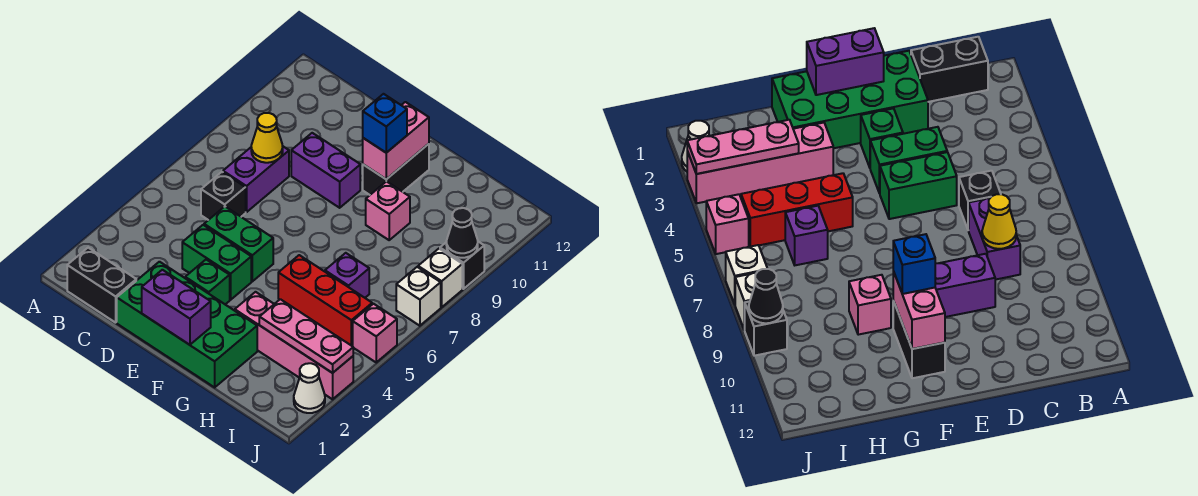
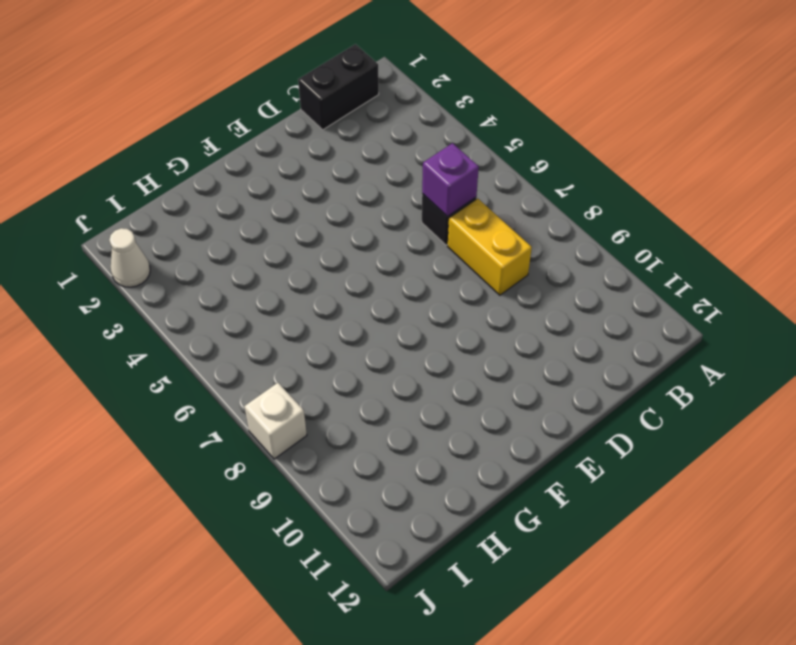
purple 1x1 brick [422,143,479,217] -> purple 1x1 brick moved to [325,253,369,298]
yellow 1x2 brick [448,198,532,295] -> purple 1x2 brick [223,147,289,212]
none -> green 2x4 brick [117,262,257,387]
none -> green 1x2 brick [182,225,251,300]
none -> green 1x2 brick [204,207,273,281]

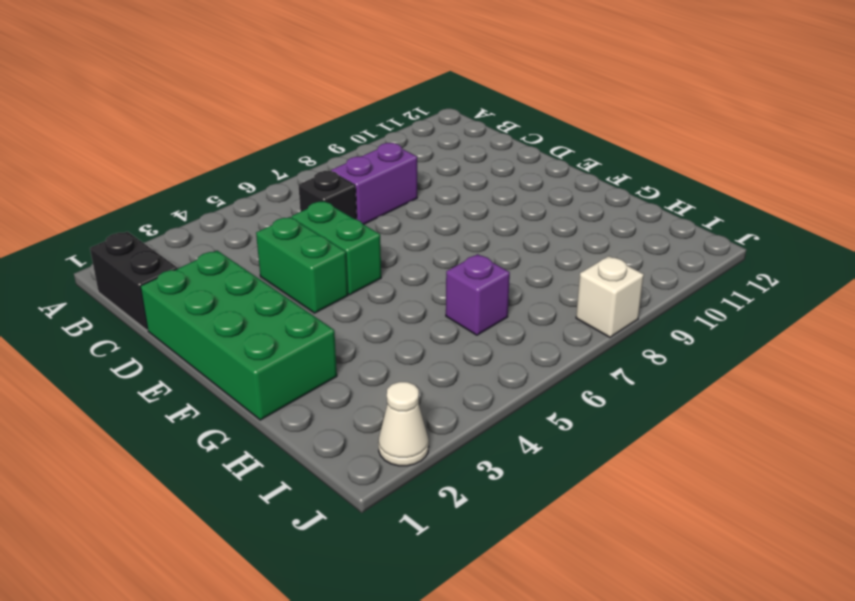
none -> purple 1x2 brick [291,133,360,208]
none -> green 1x1 brick [185,260,230,304]
none -> black 1x2 brick [363,144,429,195]

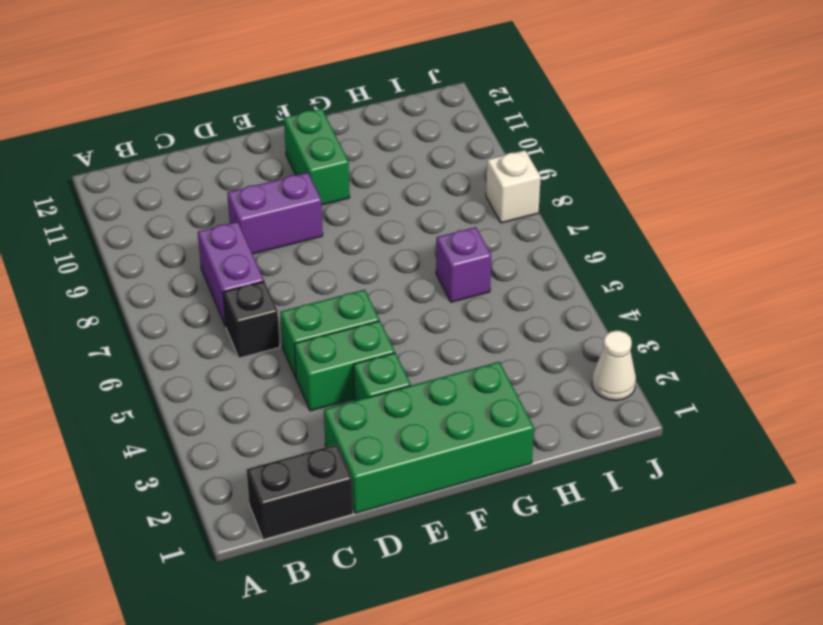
green 1x2 brick [284,109,350,205] -> black 1x2 brick [363,144,429,195]
none -> pink 1x4 brick [235,292,353,399]
none -> red 1x3 brick [278,255,372,346]
none -> pink 1x1 brick [366,181,410,240]

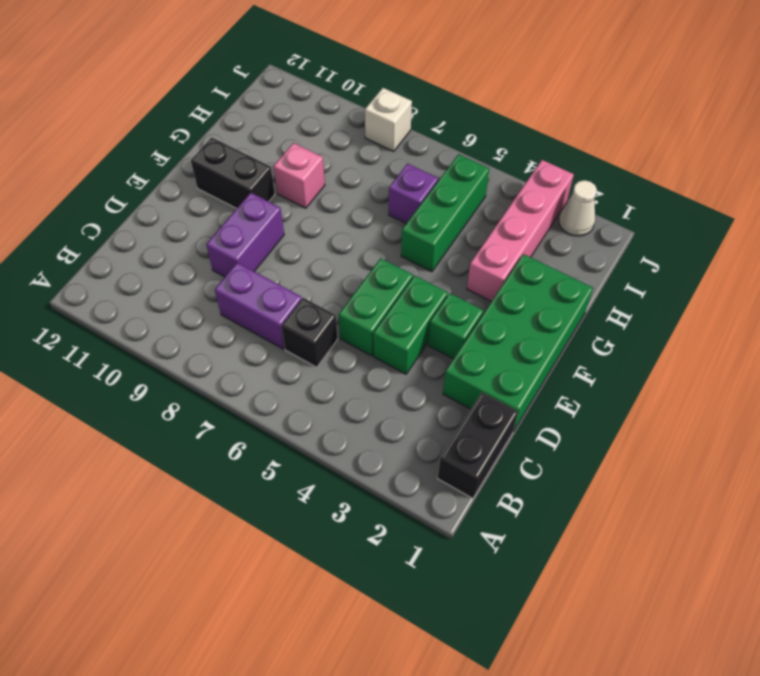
green 1x3 brick [401,154,489,272] -> red 1x3 brick [278,255,372,346]
none -> pink 1x1 brick [353,304,397,362]
none -> white 1x1 brick [396,267,441,326]
none -> black 1x1 brick [440,242,484,289]

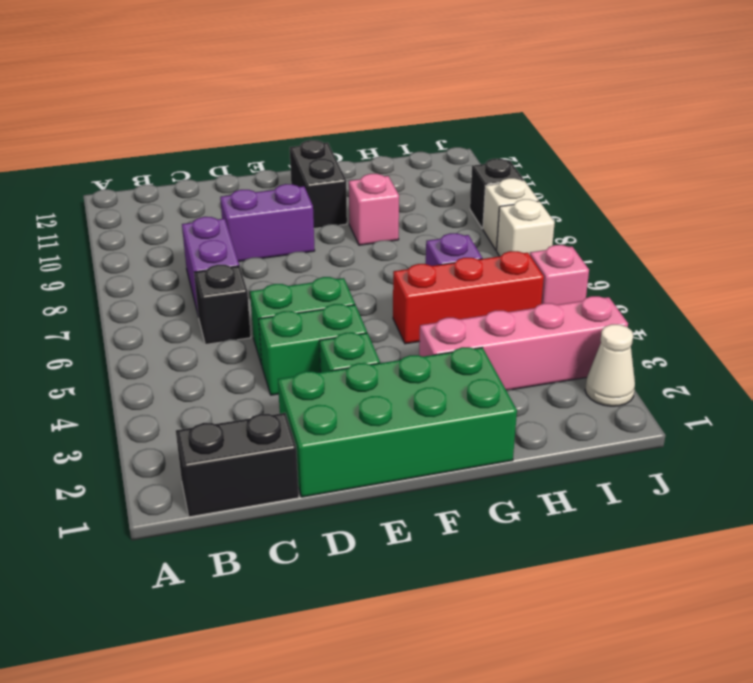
none -> yellow 1x1 cone [251,113,283,163]
none -> purple 1x2 brick [142,270,211,345]
none -> pink 1x2 brick [363,102,429,179]

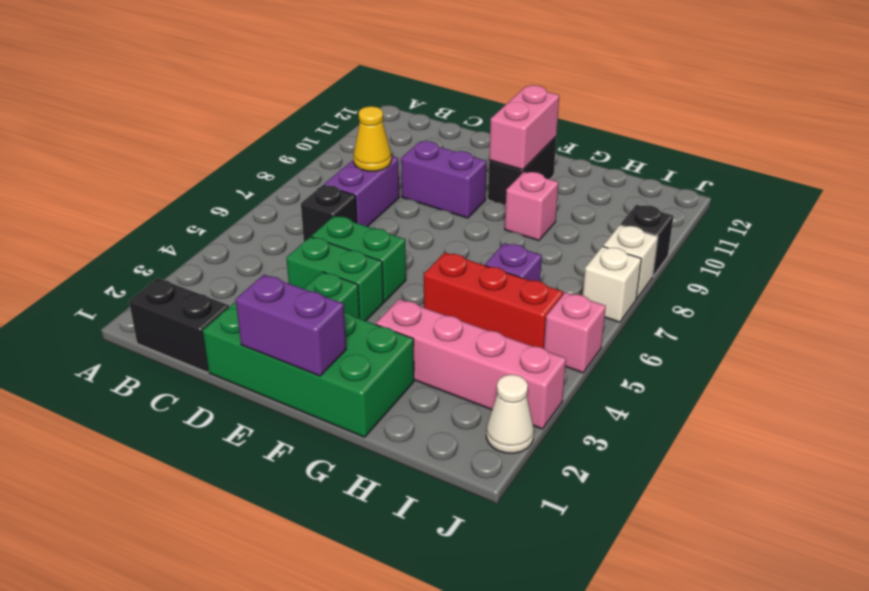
none -> pink 1x3 plate [259,299,353,373]
none -> black 1x1 cone [446,208,478,258]
none -> blue 1x1 brick [363,94,407,153]

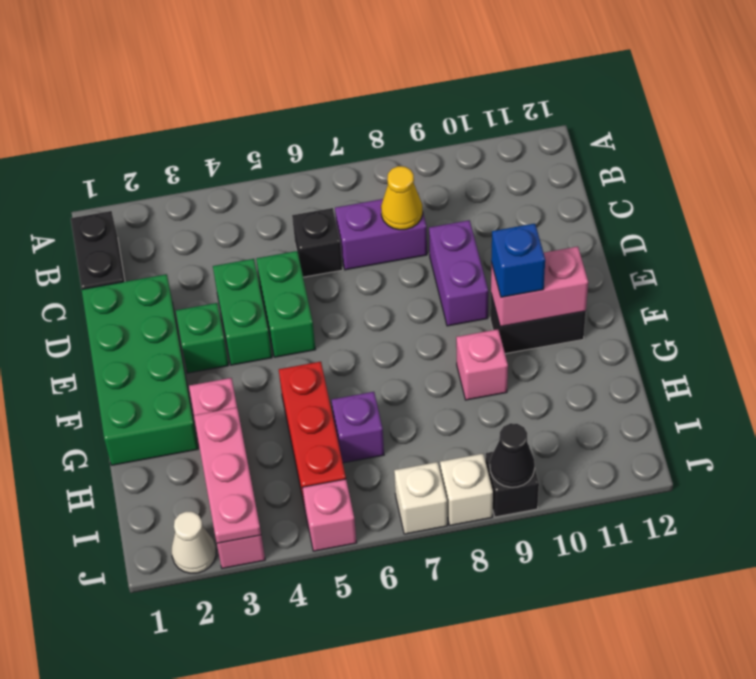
none -> purple 1x2 brick [142,270,211,345]

